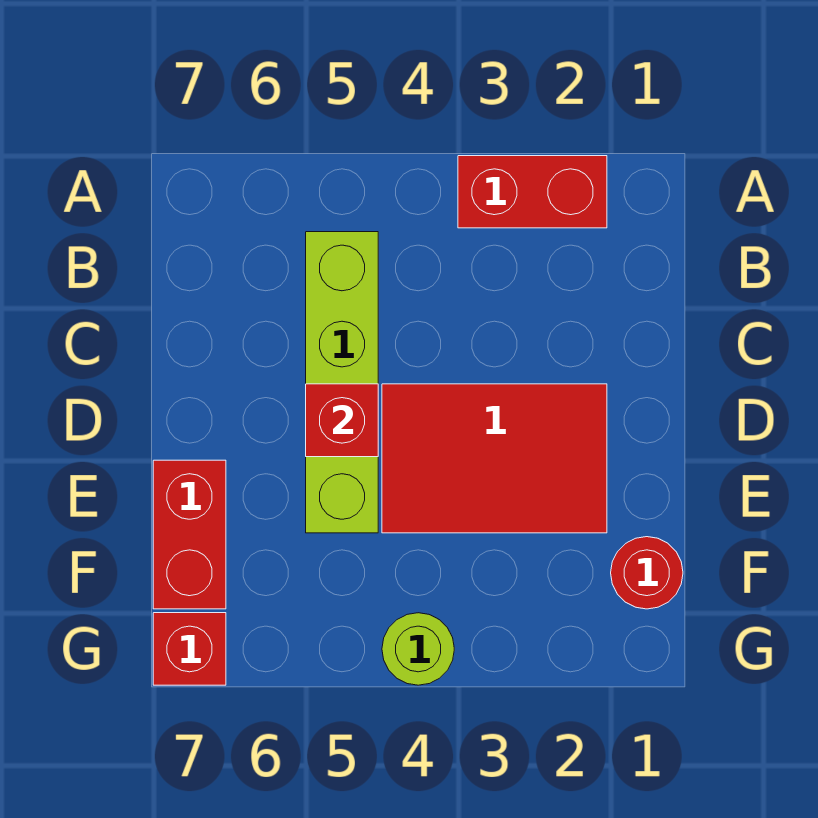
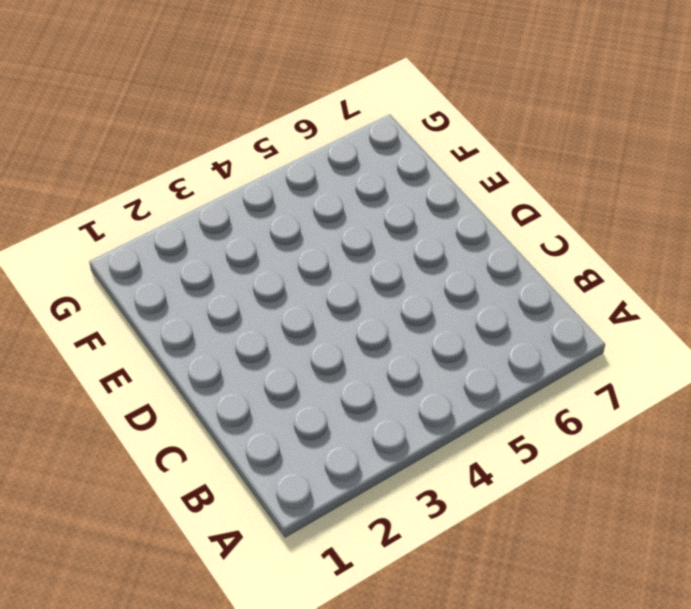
none -> red 1x2 brick [458,156,607,228]
none -> lime 1x4 brick [306,232,378,533]

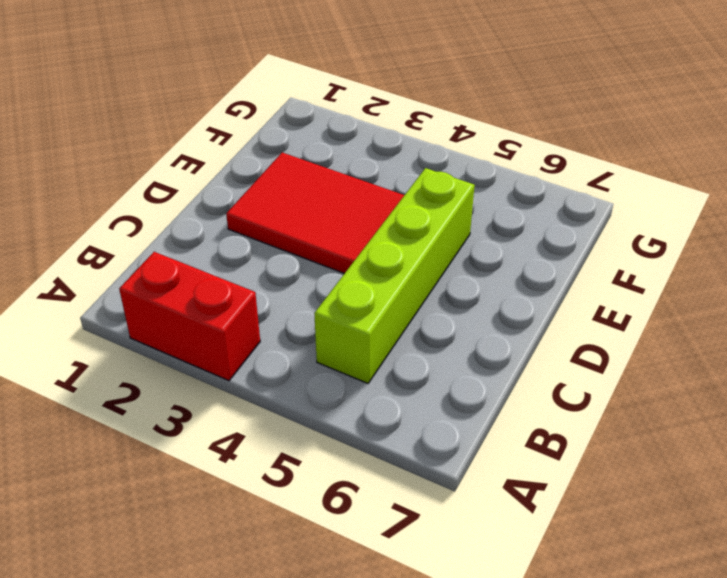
none -> red 1x2 brick [153,460,226,609]
none -> red 1x1 round brick [611,537,683,609]

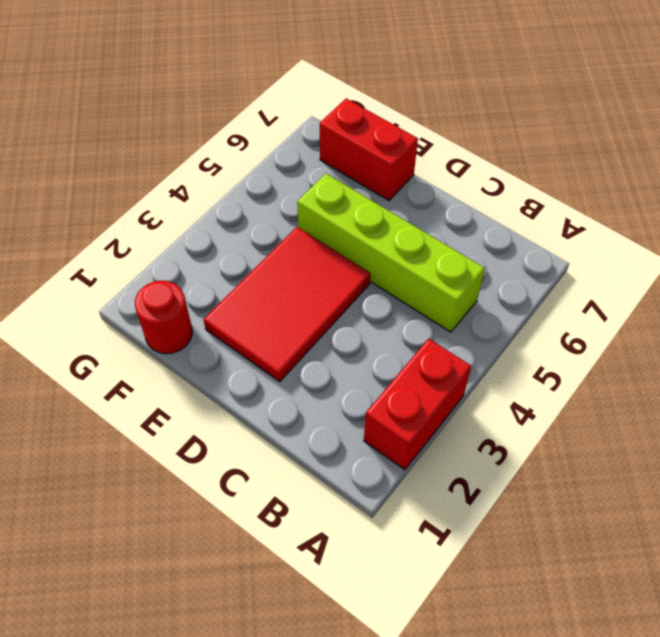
none -> lime 1x1 round brick [382,613,454,685]
none -> red 1x1 brick [153,613,226,685]

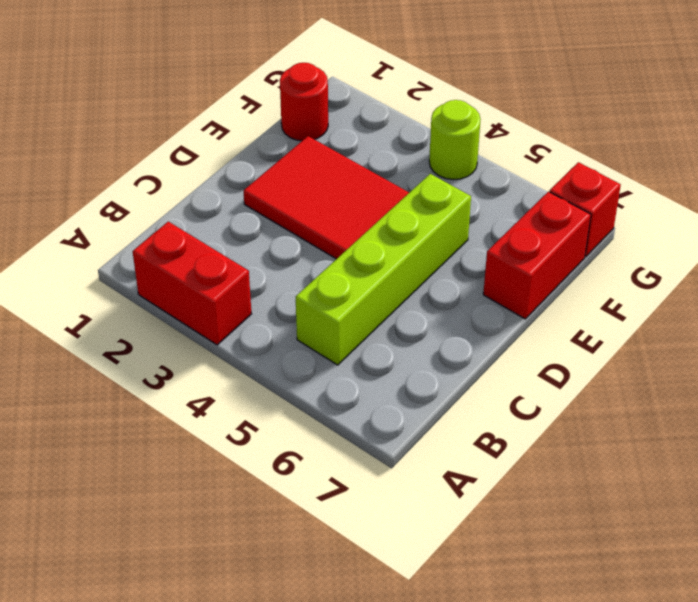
none -> red 1x1 brick [306,384,378,457]

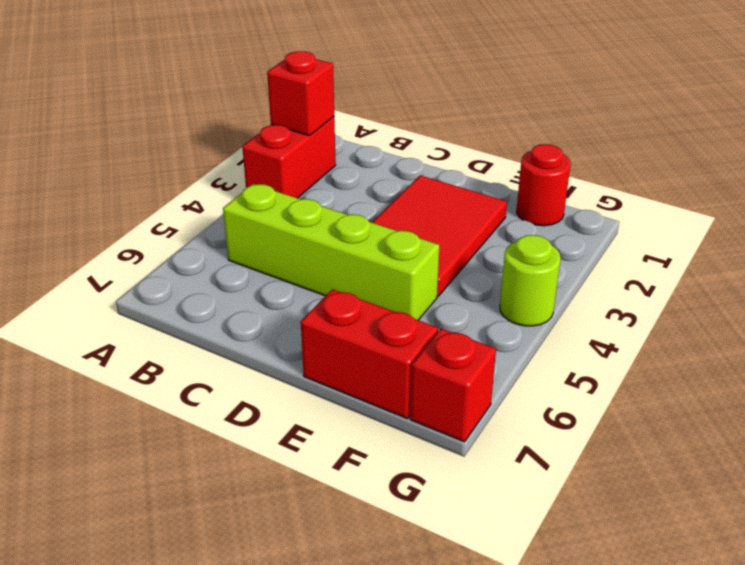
red 1x1 brick [267,51,334,136] -> red 1x1 brick moved to [306,384,378,457]

